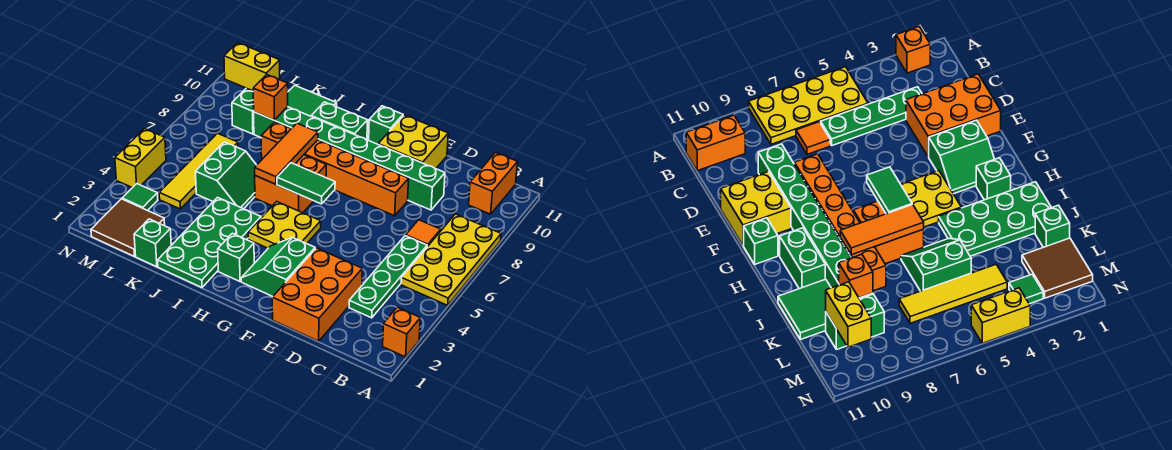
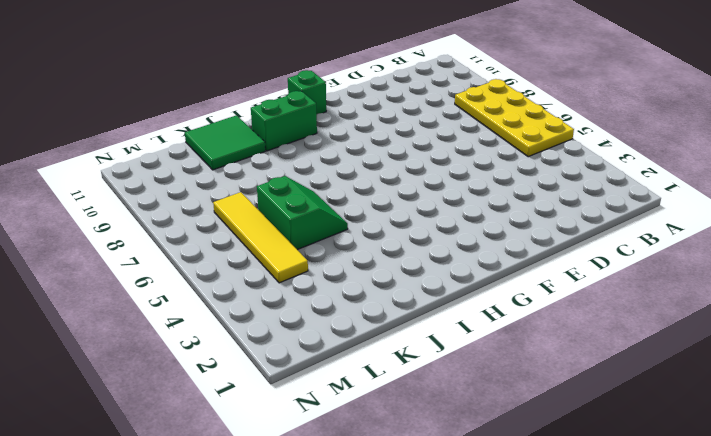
none -> orange 1x1 brick [383,307,420,357]
none -> orange 1x2 brick [469,152,517,214]
none -> green 1x4 plate [349,236,427,318]

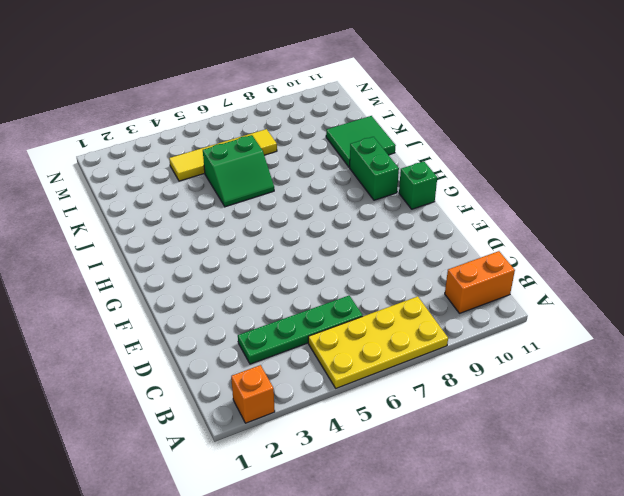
none -> orange 1x1 tile [406,220,441,247]
none -> orange 2x3 brick [272,248,362,341]
none -> green 1x8 brick [254,107,445,210]

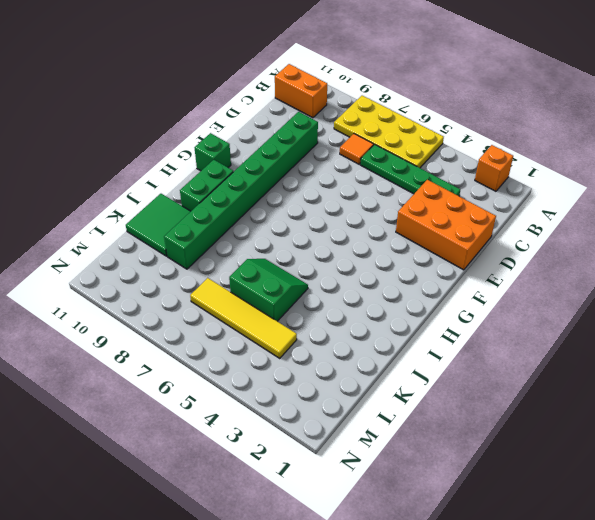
none -> orange 1x6 brick [261,122,409,216]
none -> yellow 2x2 brick [378,115,448,169]
none -> green 2x2 slope [241,237,315,296]

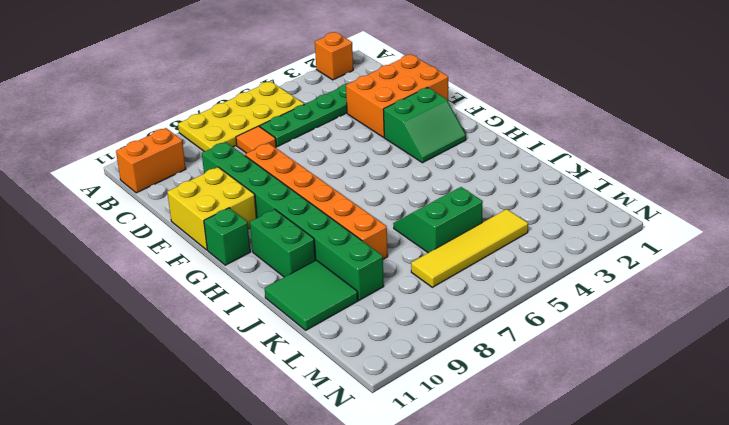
none -> yellow 2x2 plate [248,202,321,248]
none -> green 1x1 brick [218,233,254,281]
none -> orange 2x2 brick [255,155,326,213]

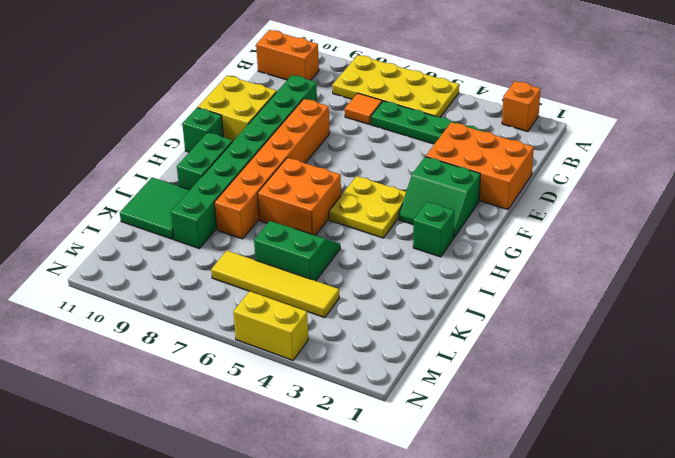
none -> green 2x4 plate [158,197,261,288]
none -> green 1x1 brick [134,219,171,267]
none -> brown 2x2 tile [91,199,165,256]

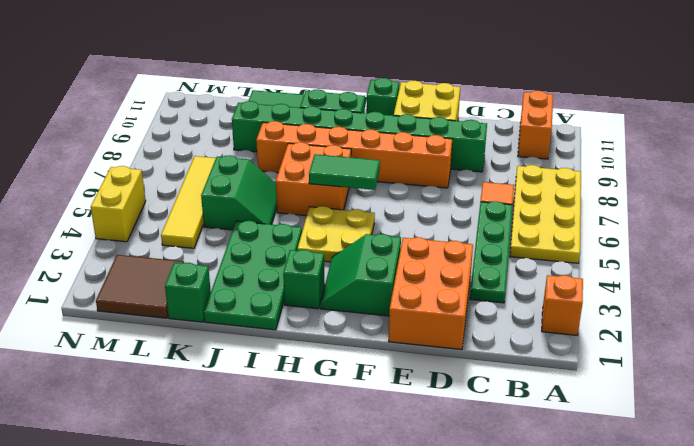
none -> green 1x2 brick [232,88,254,134]
none -> green 1x1 tile [122,184,158,211]
none -> orange 1x3 tile [255,123,318,184]

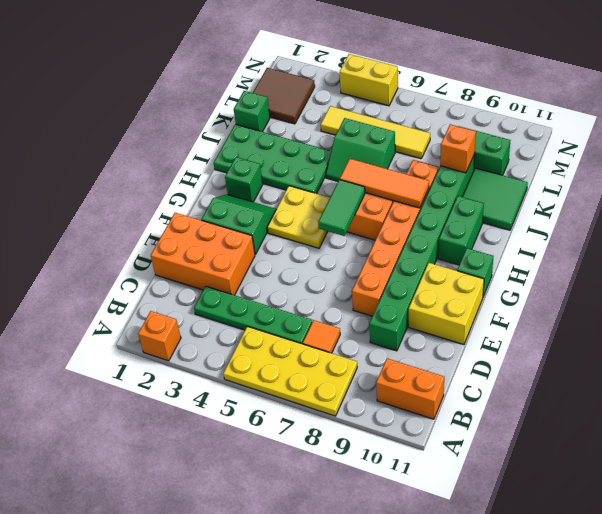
none -> green 1x1 tile [122,184,158,211]
none -> yellow 1x2 brick [224,43,280,91]

